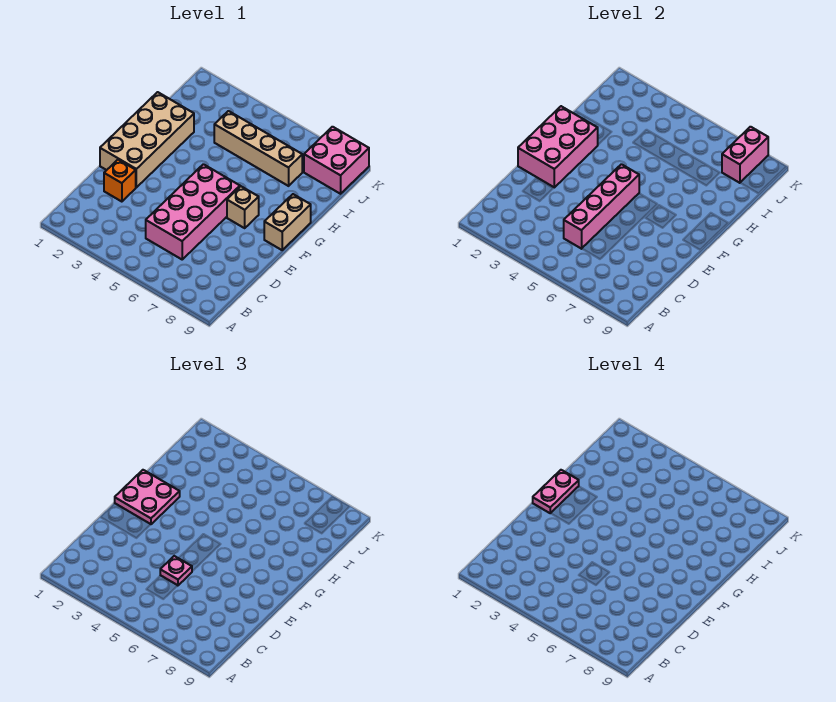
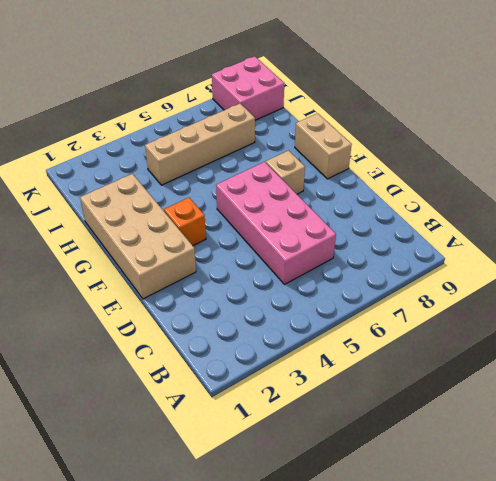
orange 1x1 brick [164,198,206,246] -> orange 1x1 brick moved to [104,160,136,202]
none -> pink 1x4 brick [564,164,639,249]
none -> pink 2x3 brick [518,106,598,187]
none -> pink 1x2 brick [722,127,768,183]

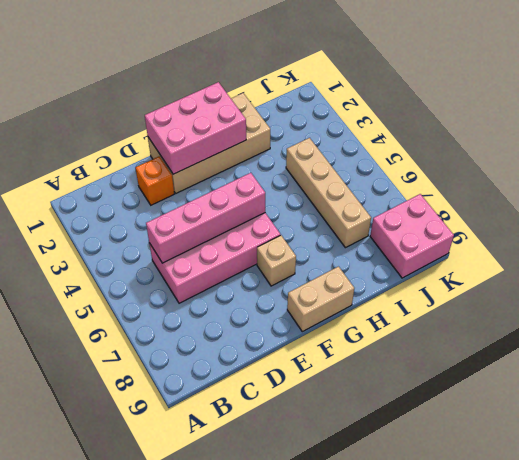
none -> pink 1x2 brick [722,127,768,183]
none -> pink 1x1 plate [160,556,192,585]
none -> pink 2x2 plate [115,470,180,524]

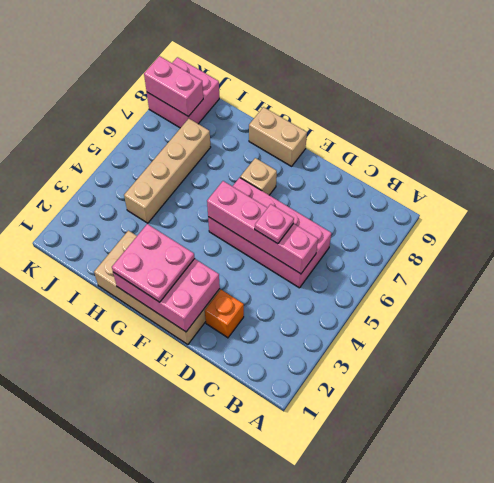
none -> pink 1x2 plate [533,470,579,513]

